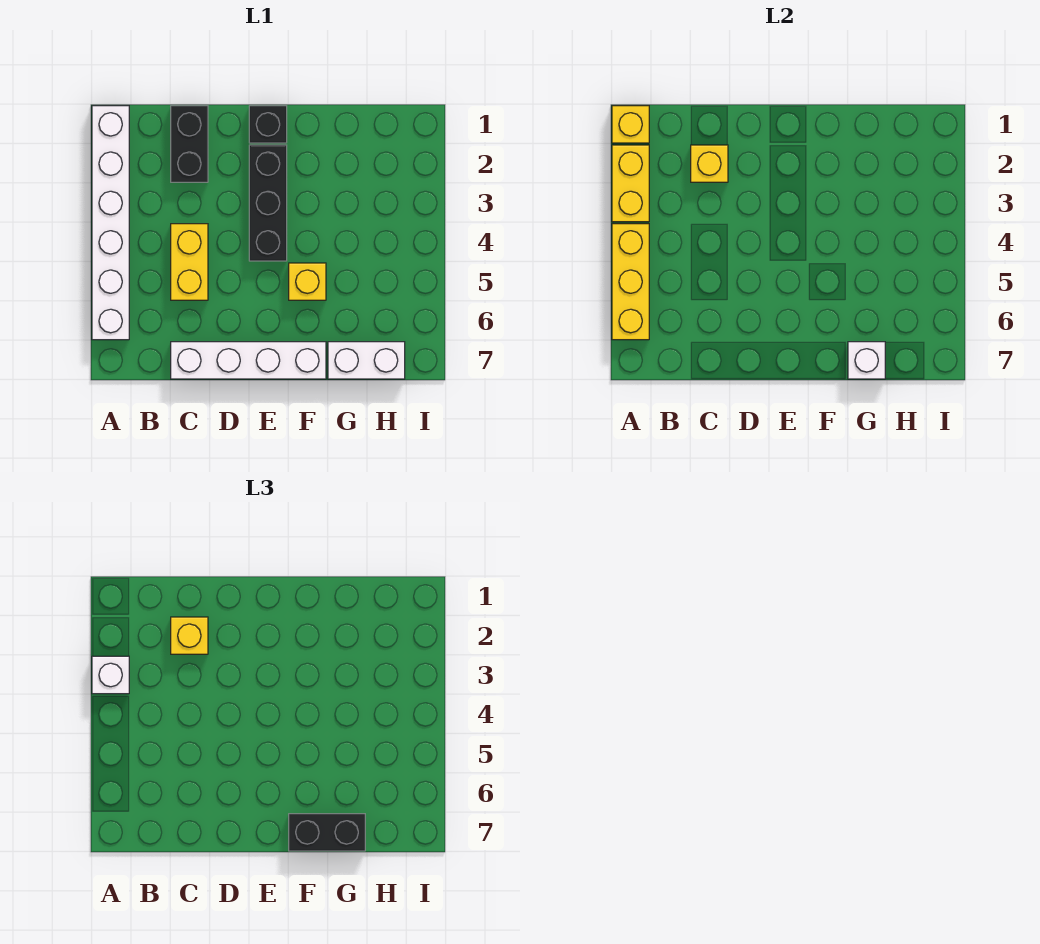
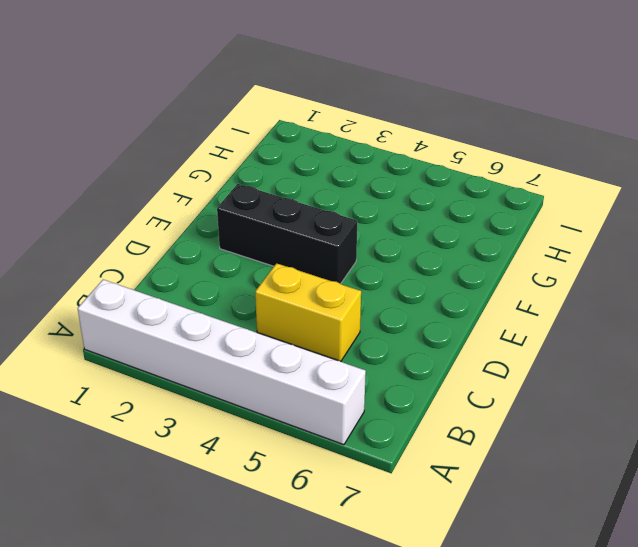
none -> black 1x2 brick [171,106,208,182]
none -> white 1x4 brick [171,342,326,379]
none -> black 1x1 brick [249,106,287,143]

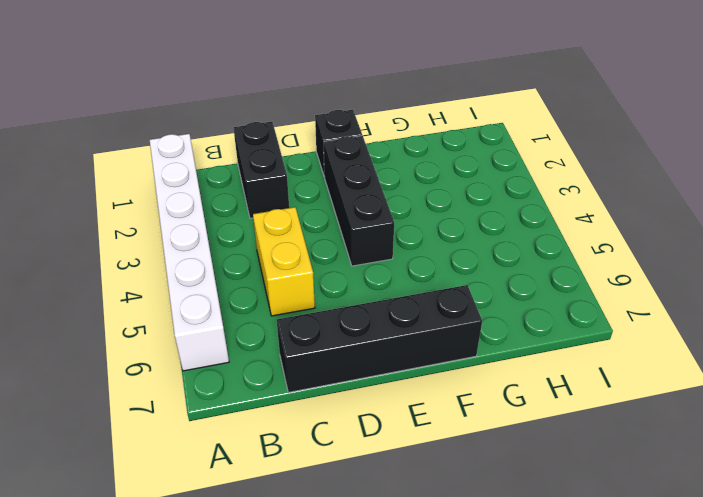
black 1x4 brick [277,285,482,393] -> white 1x4 brick [171,342,326,379]
none -> yellow 1x1 brick [289,263,326,300]
none -> white 1x2 brick [328,342,405,379]
none -> yellow 1x1 brick [612,106,649,143]

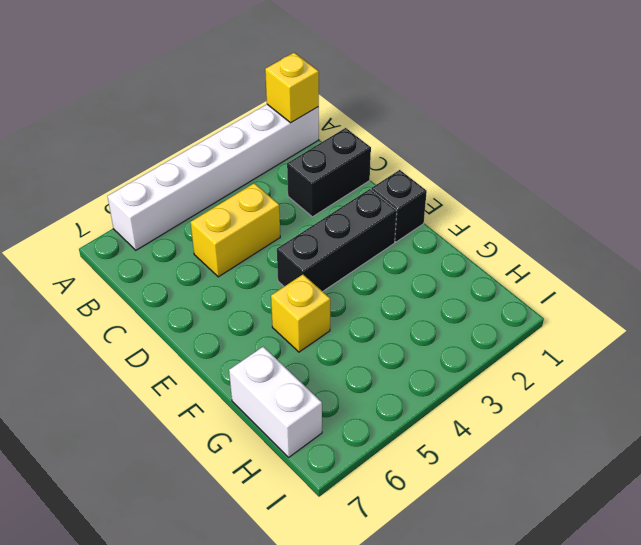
none -> white 1x4 brick [171,342,326,379]
none -> yellow 1x2 brick [612,145,649,222]
none -> yellow 1x3 brick [612,224,649,340]

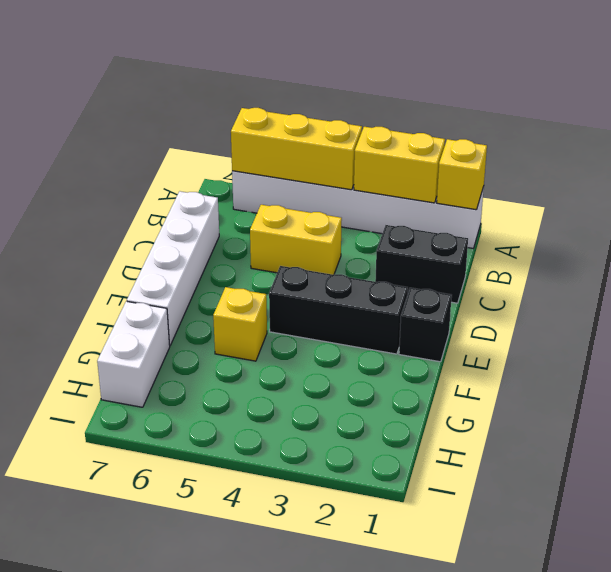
none -> yellow 1x1 brick [691,145,728,182]
none -> white 1x1 brick [848,342,885,379]
none -> white 1x1 brick [92,656,129,694]

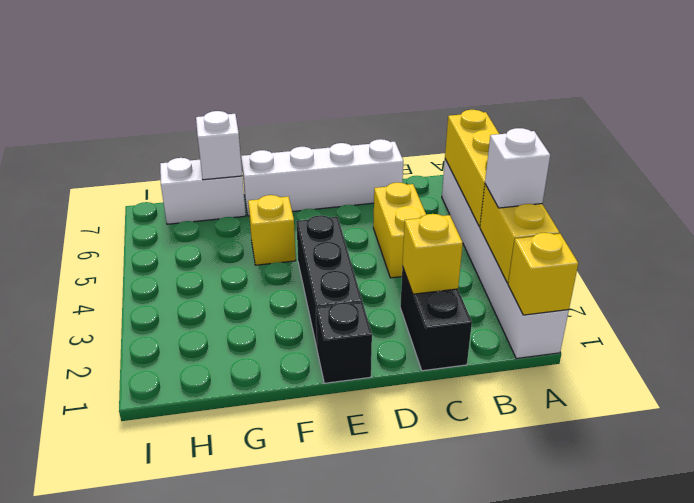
none -> yellow 1x1 brick [171,617,208,654]
none -> black 1x2 brick [289,814,365,851]

